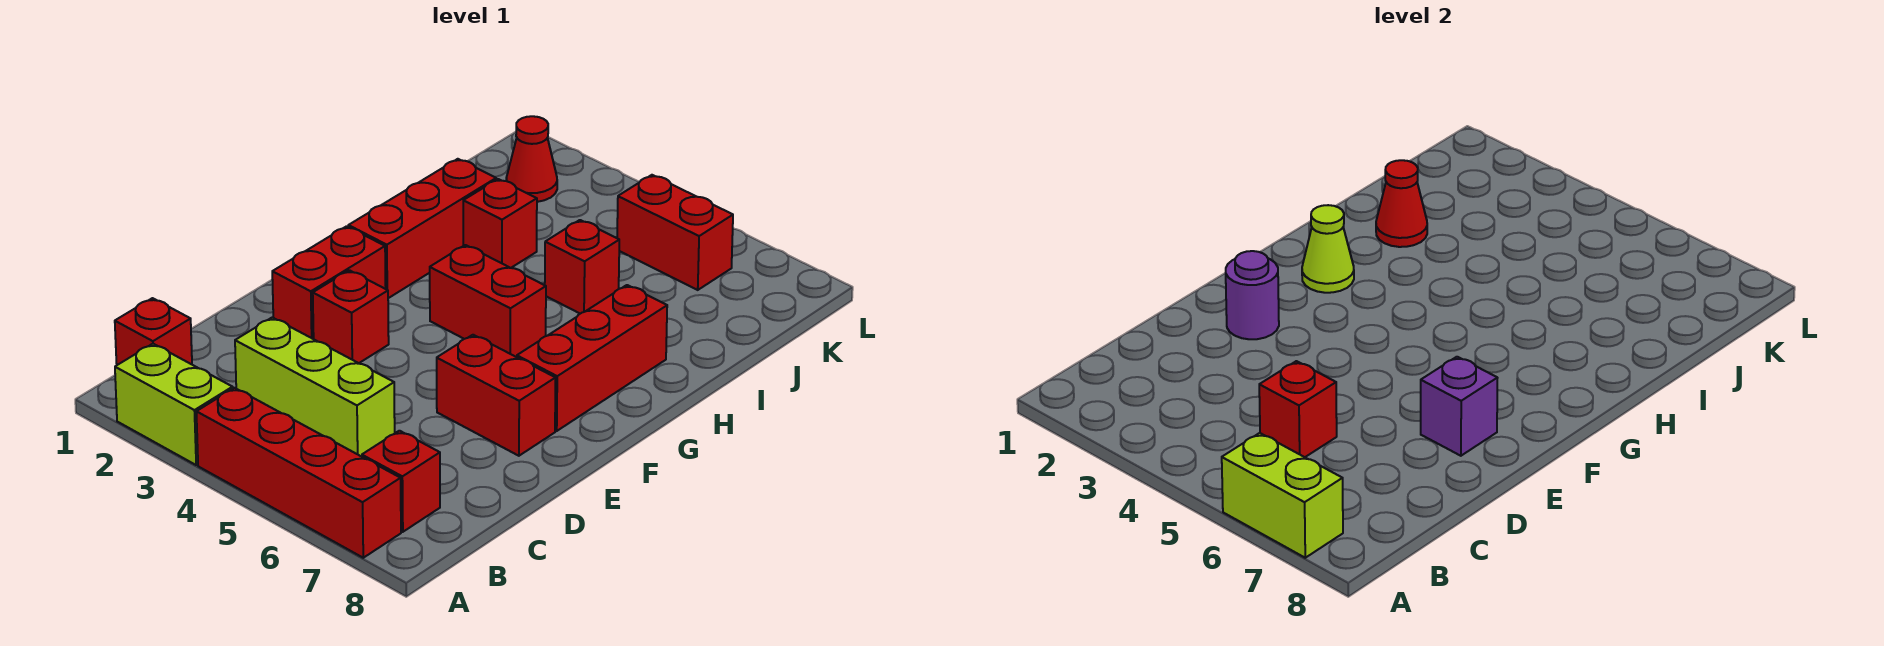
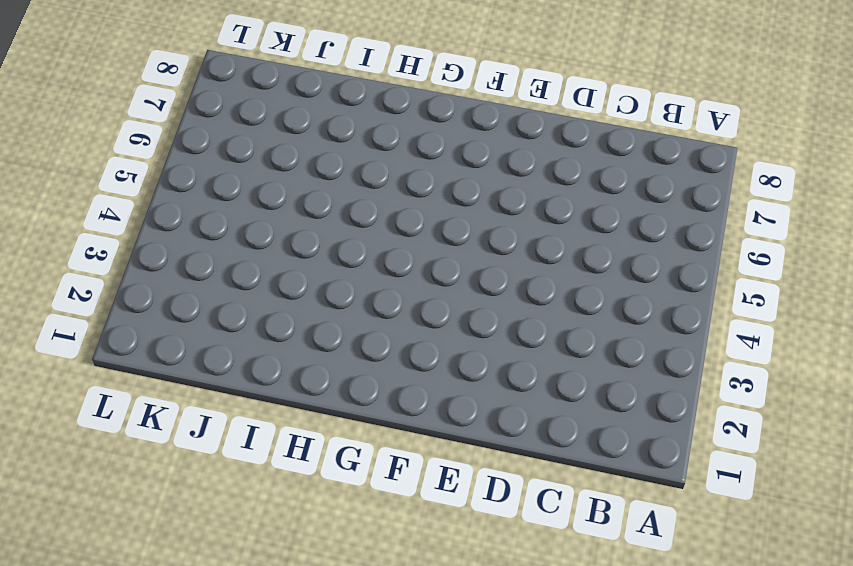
none -> lime 1x2 brick [115,344,233,465]
none -> red 1x4 brick [196,388,401,558]
none -> red 1x1 brick [115,298,192,365]

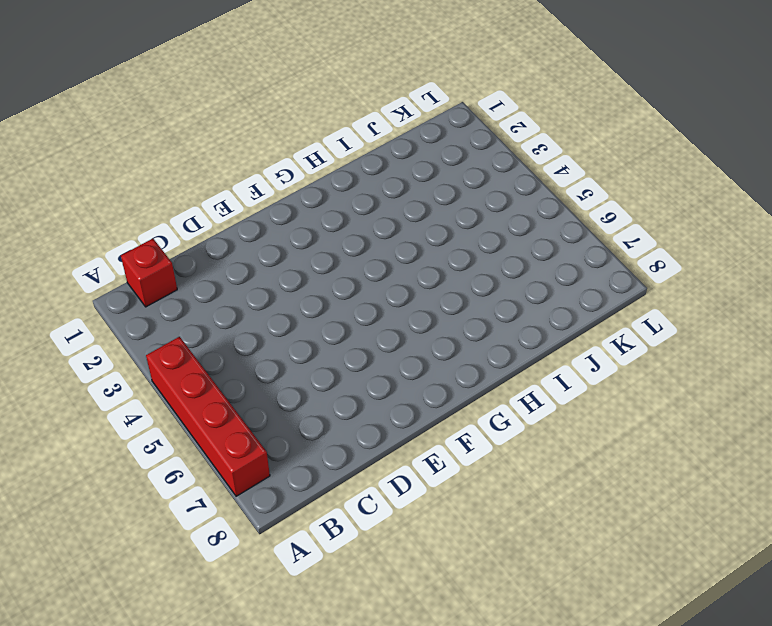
none -> lime 1x2 brick [115,344,233,465]
none -> red 1x1 brick [362,431,440,532]
none -> lime 1x3 brick [235,317,395,457]

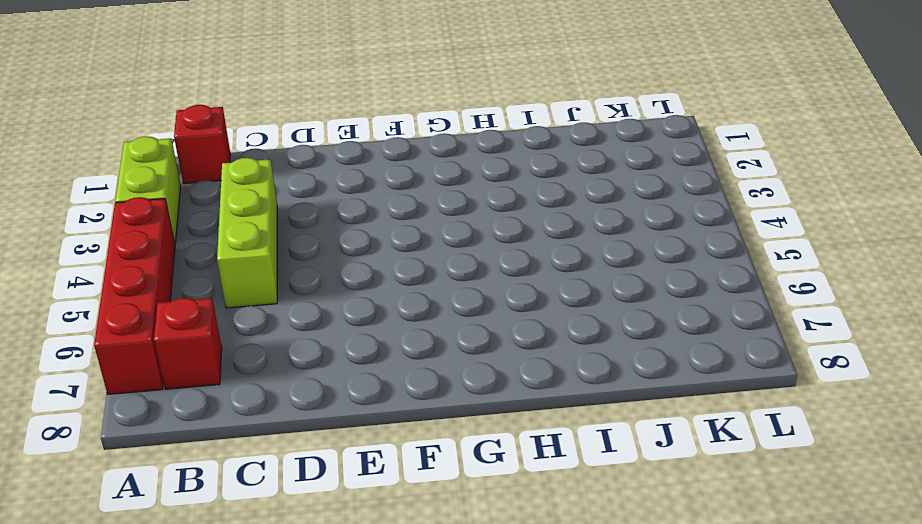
none -> red 1x2 brick [272,226,386,339]
none -> red 1x1 brick [313,270,389,363]
none -> red 1x2 brick [437,335,555,456]

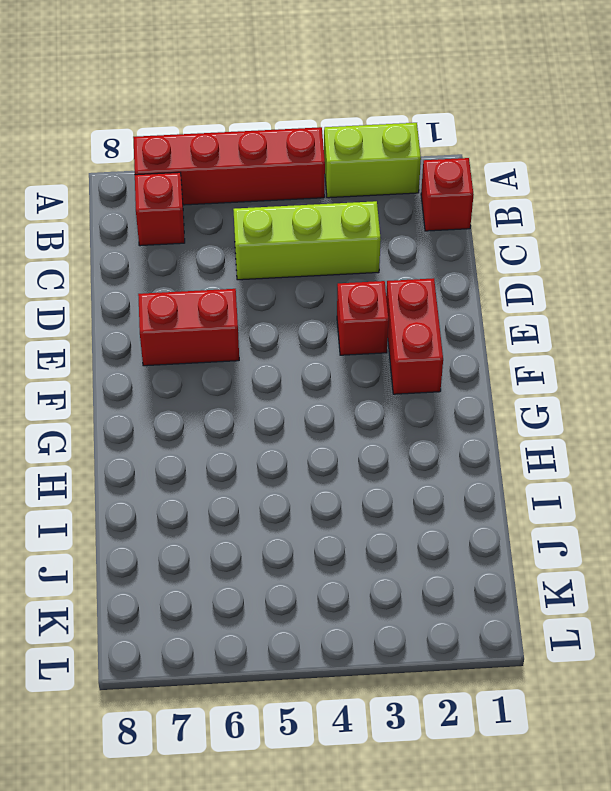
none -> red 1x3 brick [517,285,667,431]
none -> red 1x3 brick [348,159,496,298]
none -> red 1x2 brick [430,245,546,357]

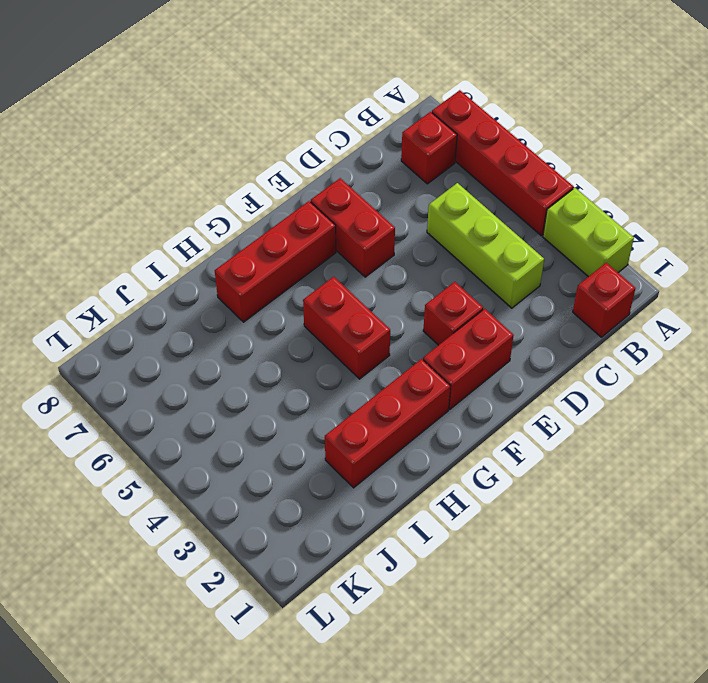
none -> red 1x1 brick [463,179,537,268]
none -> red 1x1 brick [545,220,619,314]
none -> red 1x1 cone [506,116,557,202]

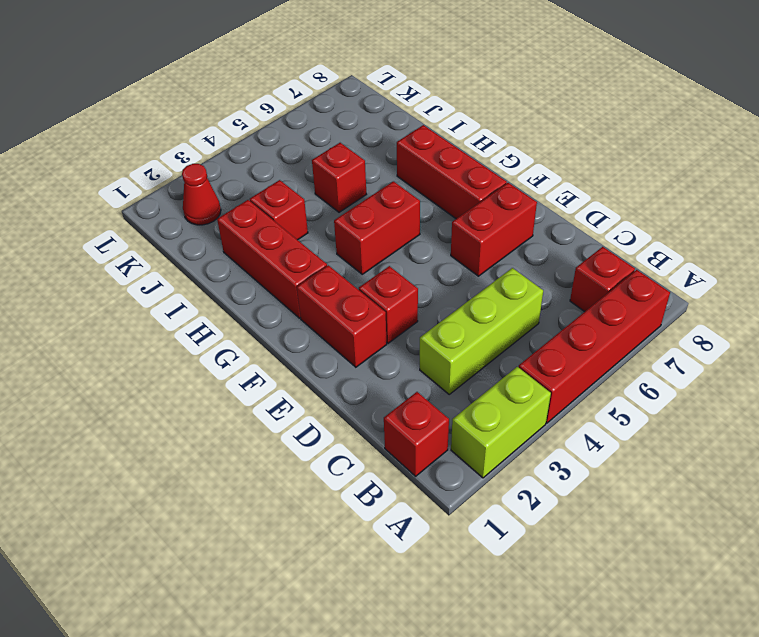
none -> red 1x2 brick [617,175,733,290]
none -> lime 1x2 brick [1222,433,1343,558]
none -> red 1x1 brick [1259,361,1337,457]

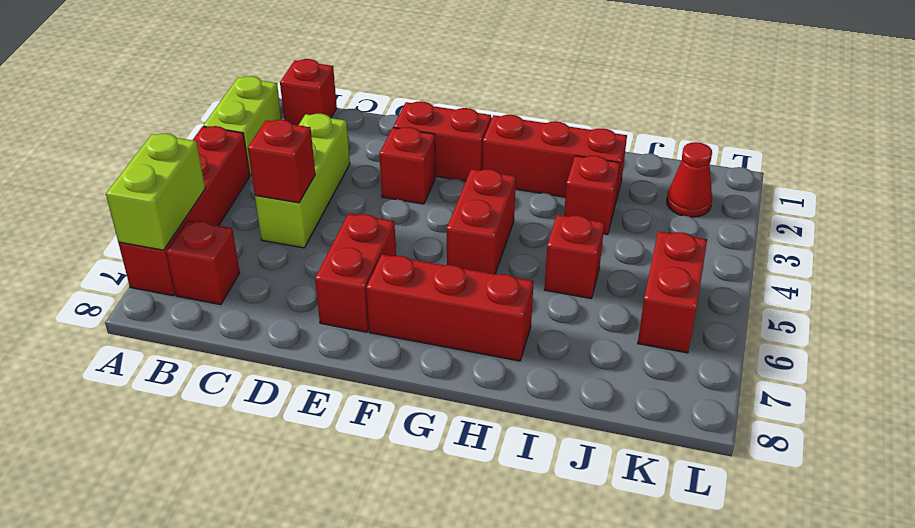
none -> purple 1x1 round brick [1226,251,1279,339]
none -> purple 1x1 brick [1421,357,1497,456]
none -> lime 1x1 cone [1302,205,1354,293]

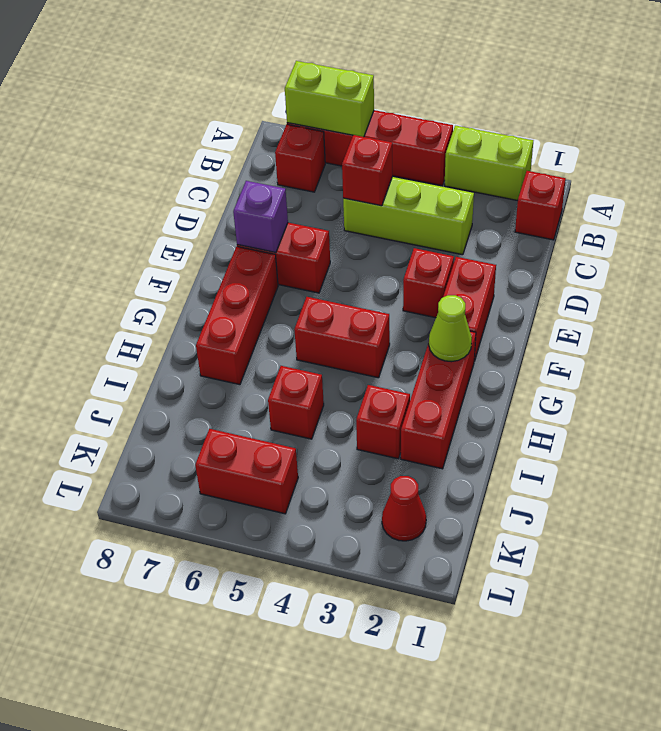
none -> purple 1x1 round brick [1226,251,1279,339]
none -> red 1x1 cone [1376,160,1427,247]

